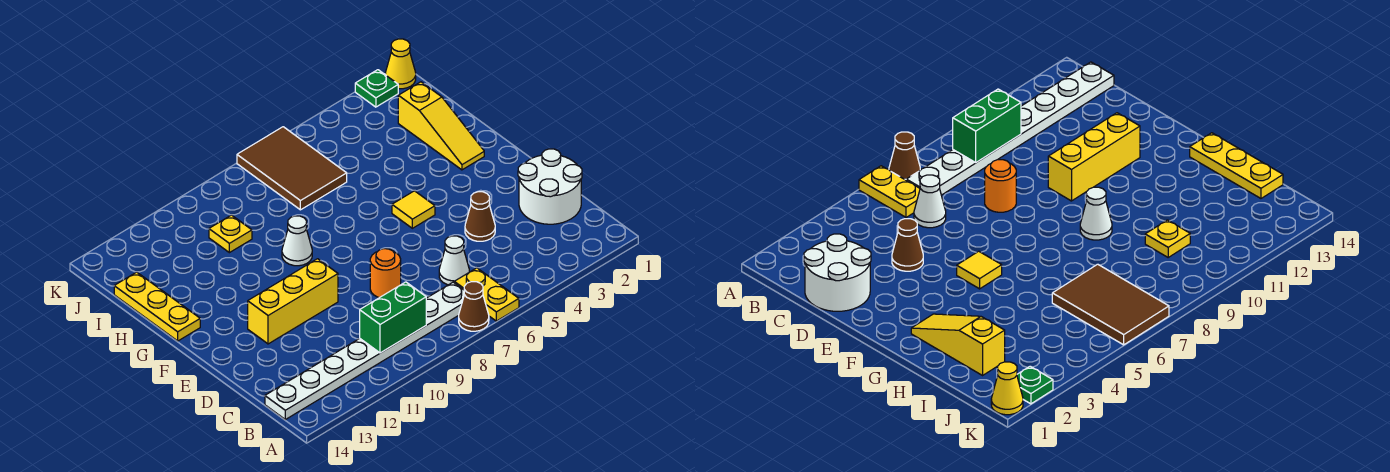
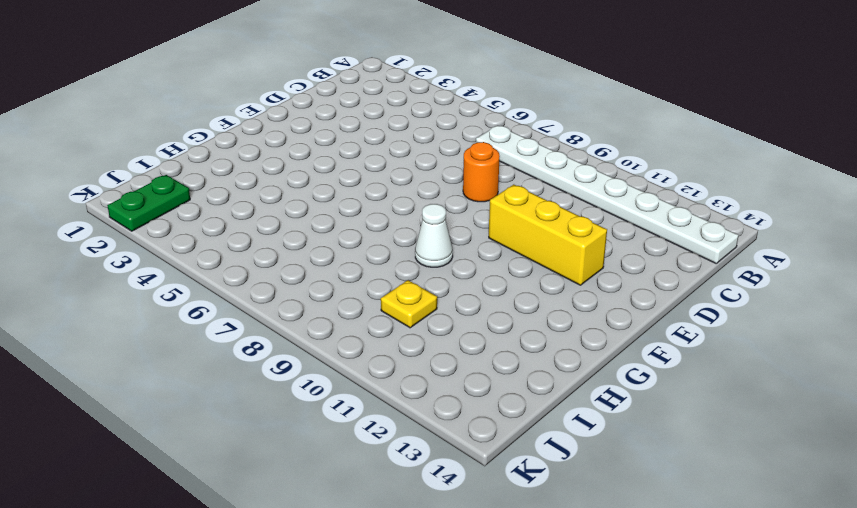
green 1x2 plate [107,175,190,231] -> green 1x1 plate [355,70,398,107]
none -> yellow 1x2 plate [454,268,519,321]
none -> brown 1x1 cone [459,282,489,331]
none -> white 2x2 round brick [518,149,582,224]

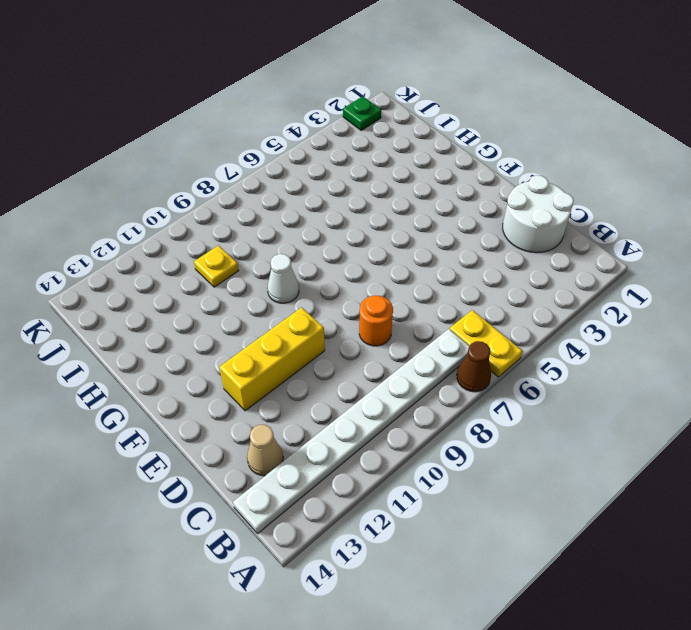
tan 1x1 cone [247,425,283,476] -> none
none -> white 1x1 cone [439,236,469,285]
none -> brown 1x1 cone [465,192,495,241]
none -> yellow 1x1 tile [392,191,435,228]

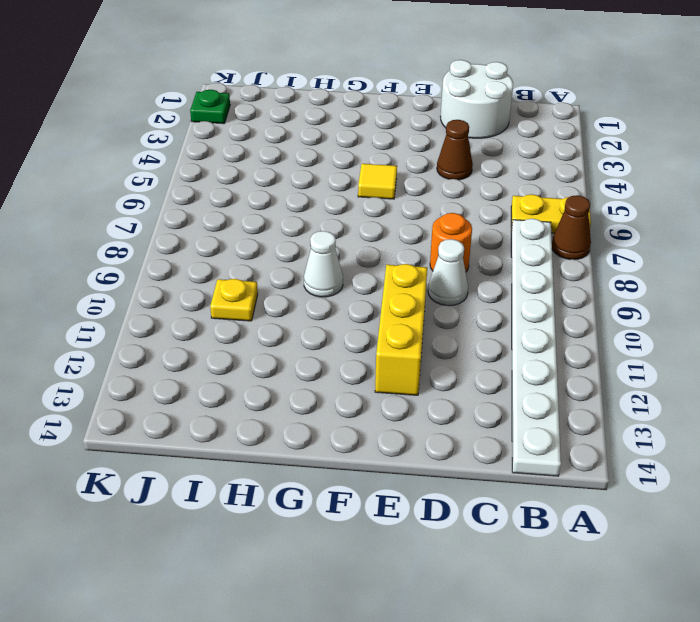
white 1x1 cone [428,239,468,306] -> white 1x1 cone moved to [439,236,469,285]
none -> yellow 1x3 slope [398,82,484,170]
none -> yellow 1x3 plate [114,272,200,341]
none -> brown 2x3 tile [237,127,347,210]

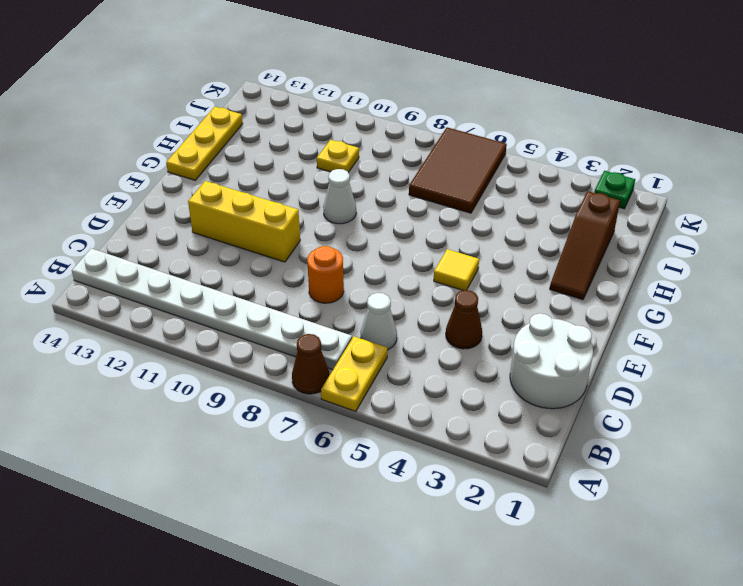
brown 1x3 slope [550,191,620,300] -> yellow 1x3 slope [398,82,484,170]
none -> yellow 1x1 cone [385,39,416,89]
none -> green 1x2 brick [360,282,426,353]

